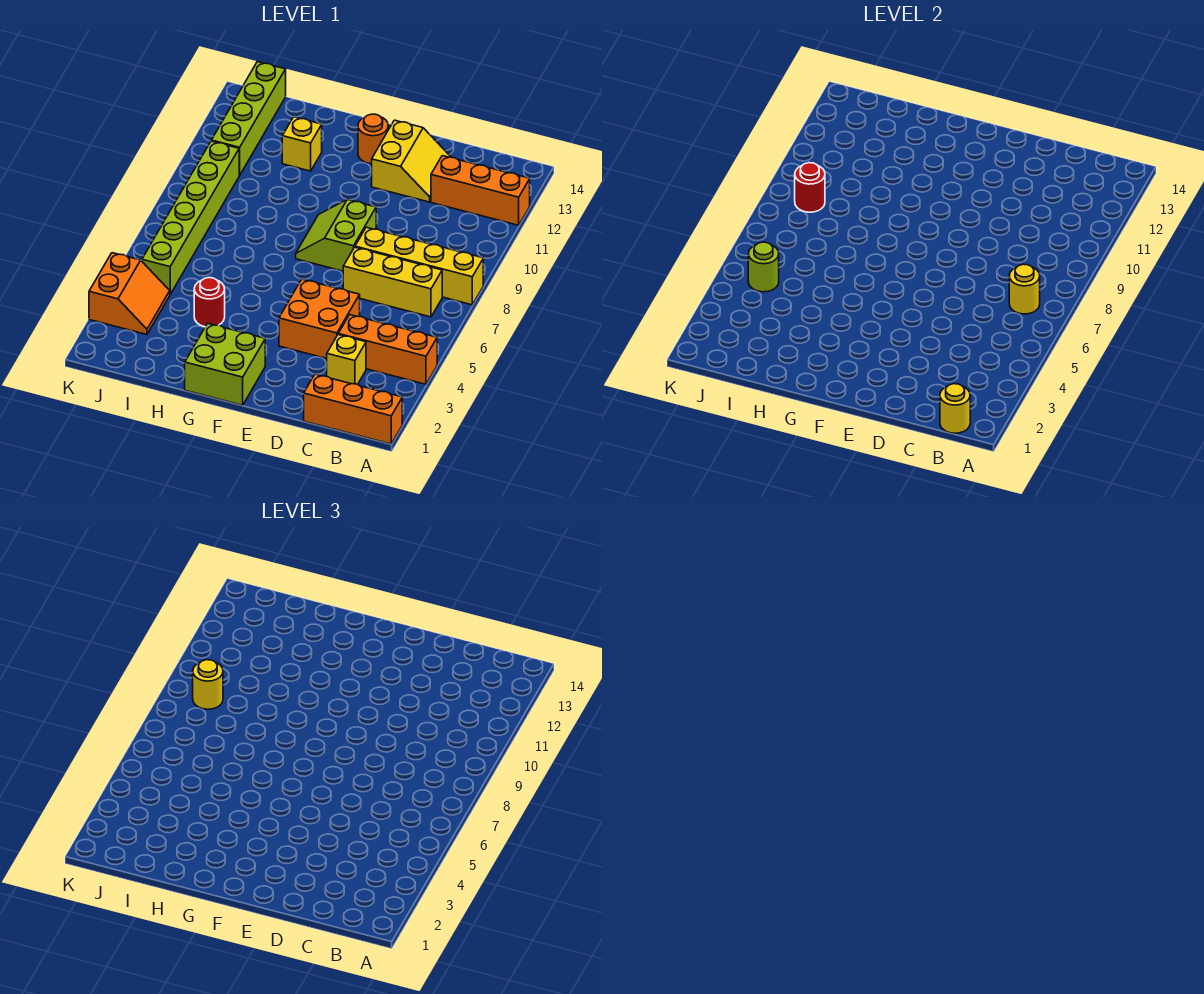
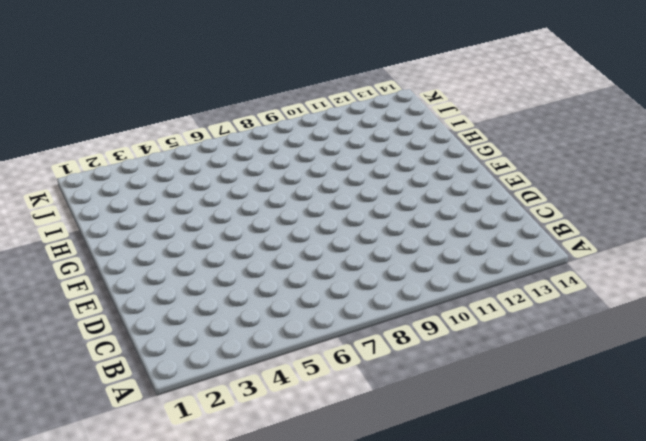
none -> orange 1x3 brick [304,374,402,444]
none -> orange 1x3 brick [338,315,437,384]
none -> yellow 1x4 brick [355,227,483,305]

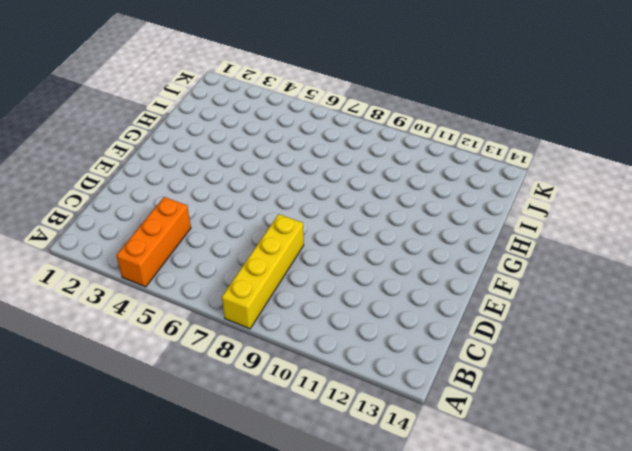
none -> orange 1x3 brick [304,374,402,444]
none -> orange 1x3 brick [431,156,530,225]
none -> yellow 1x3 brick [343,247,442,317]

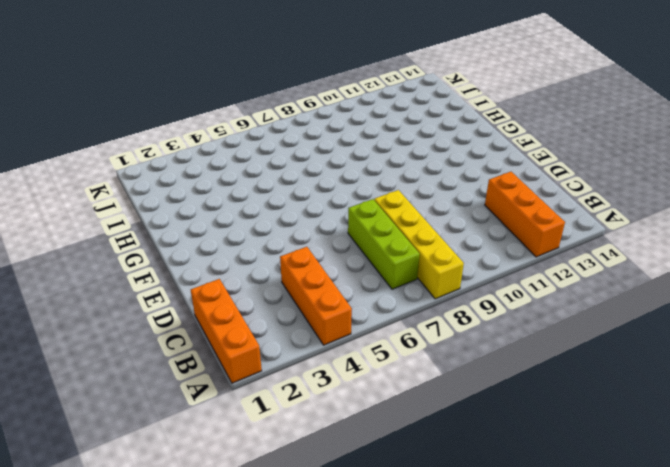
lime 1x3 brick [348,199,420,289] -> yellow 1x3 brick [343,247,442,317]
none -> yellow 1x1 brick [327,335,366,385]
none -> orange 2x2 brick [279,279,360,359]
none -> yellow 2x2 slope [372,120,451,202]

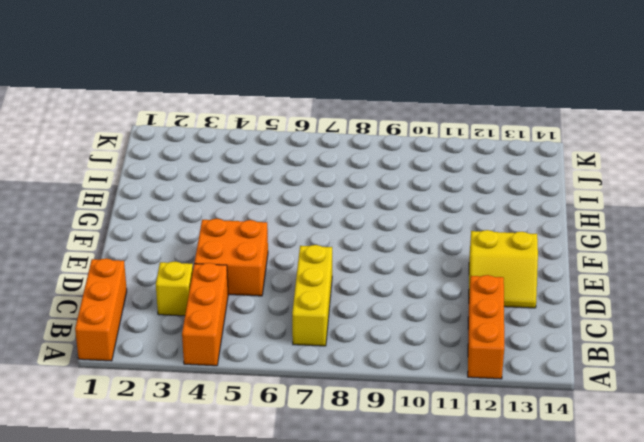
none -> yellow 1x4 brick [355,227,483,305]
none -> lime 2x2 slope [296,200,376,271]
none -> lime 2x2 brick [185,323,265,405]

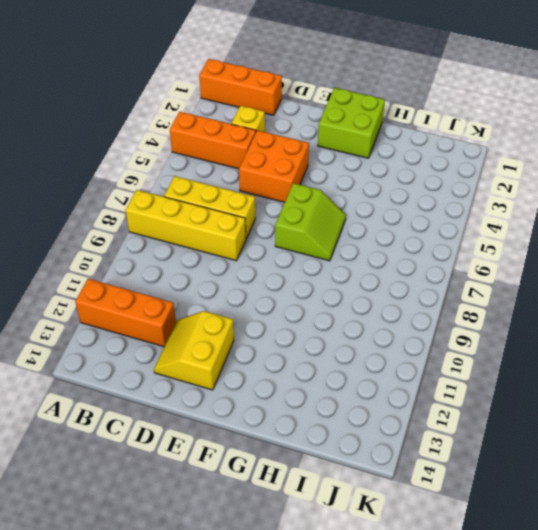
lime 2x2 slope [275,183,346,261] -> lime 2x2 slope moved to [296,200,376,271]
none -> orange 1x1 round brick [358,114,388,164]
none -> red 1x1 round brick [194,278,225,327]
none -> yellow 1x1 brick [282,117,322,171]

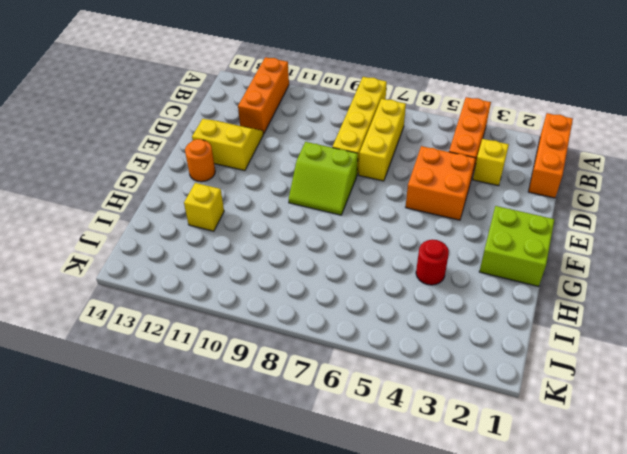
none -> orange 2x2 slope [89,253,170,335]
none -> lime 1x6 brick [142,141,239,294]
none -> lime 1x4 brick [211,62,286,175]

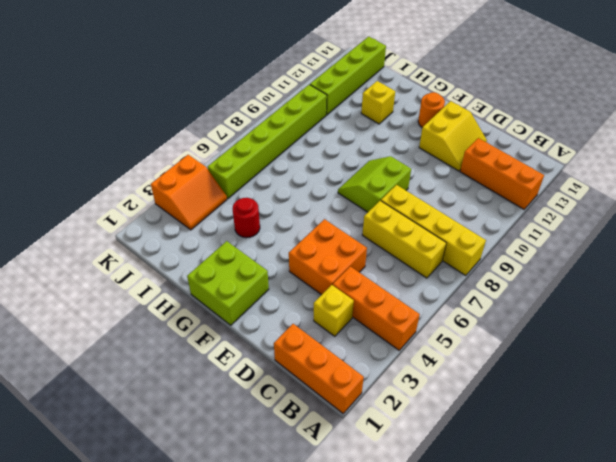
none -> yellow 1x1 round brick [940,384,970,433]
none -> yellow 1x1 round brick [1009,264,1040,314]
none -> lime 1x1 round brick [748,242,779,292]

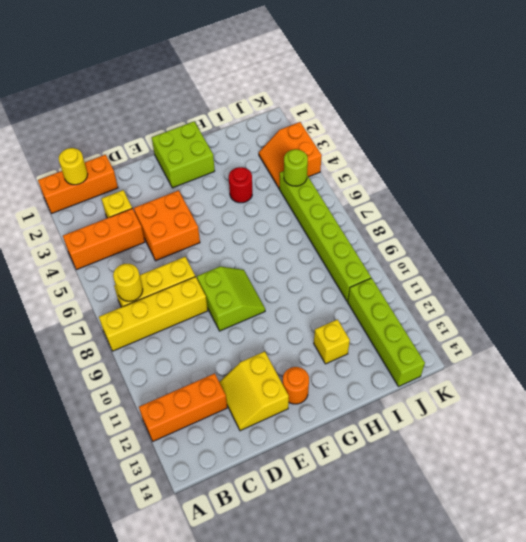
none -> red 1x1 round brick [795,163,825,212]
none -> yellow 1x1 round brick [193,660,223,709]

